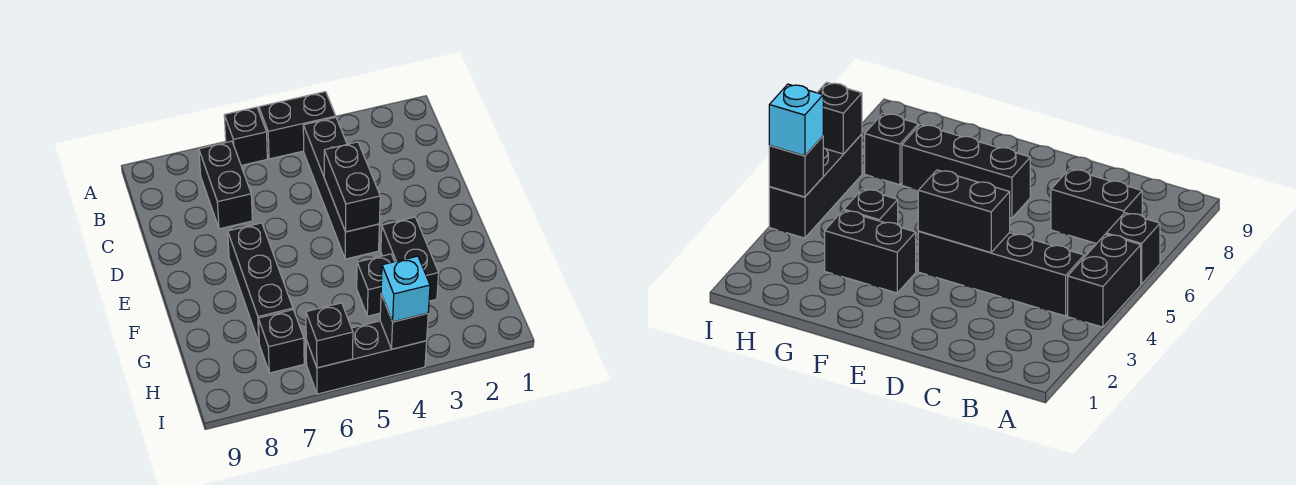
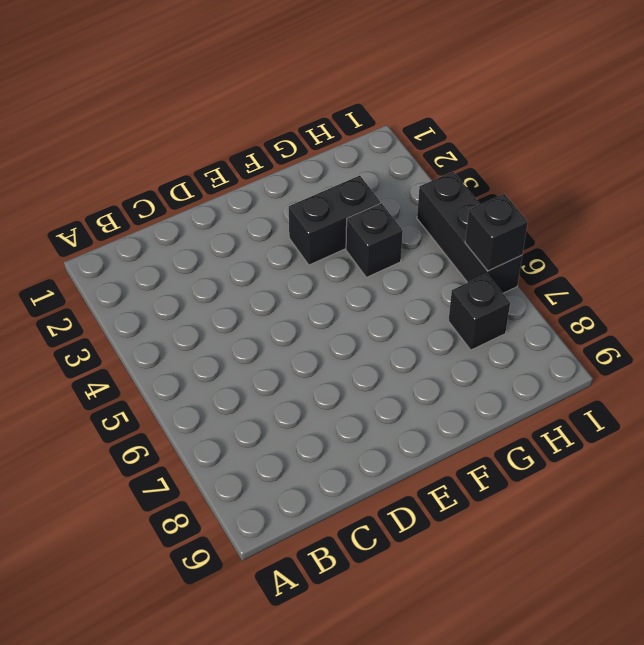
none -> black 1x2 brick [259,92,336,159]
none -> black 1x1 brick [224,107,267,165]
none -> black 1x4 brick [303,117,379,259]

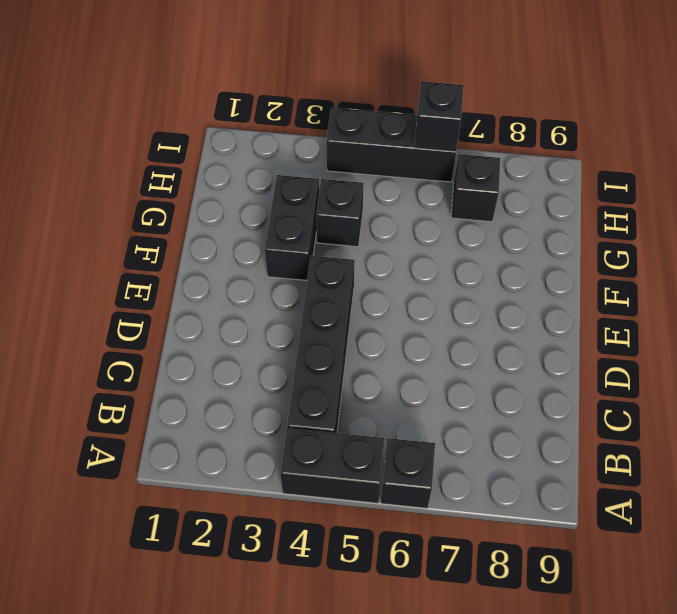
none -> black 1x2 brick [199,141,252,229]
none -> black 1x3 brick [228,223,293,342]
none -> black 1x2 brick [324,142,380,232]

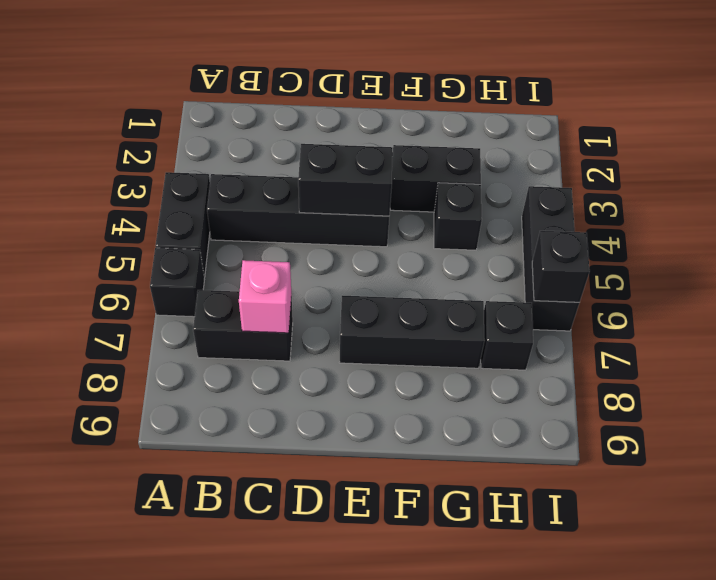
pink 1x1 brick [239,260,291,333] -> none
none -> black 1x1 brick [380,294,428,349]
none -> cyan 1x1 brick [381,256,430,322]

